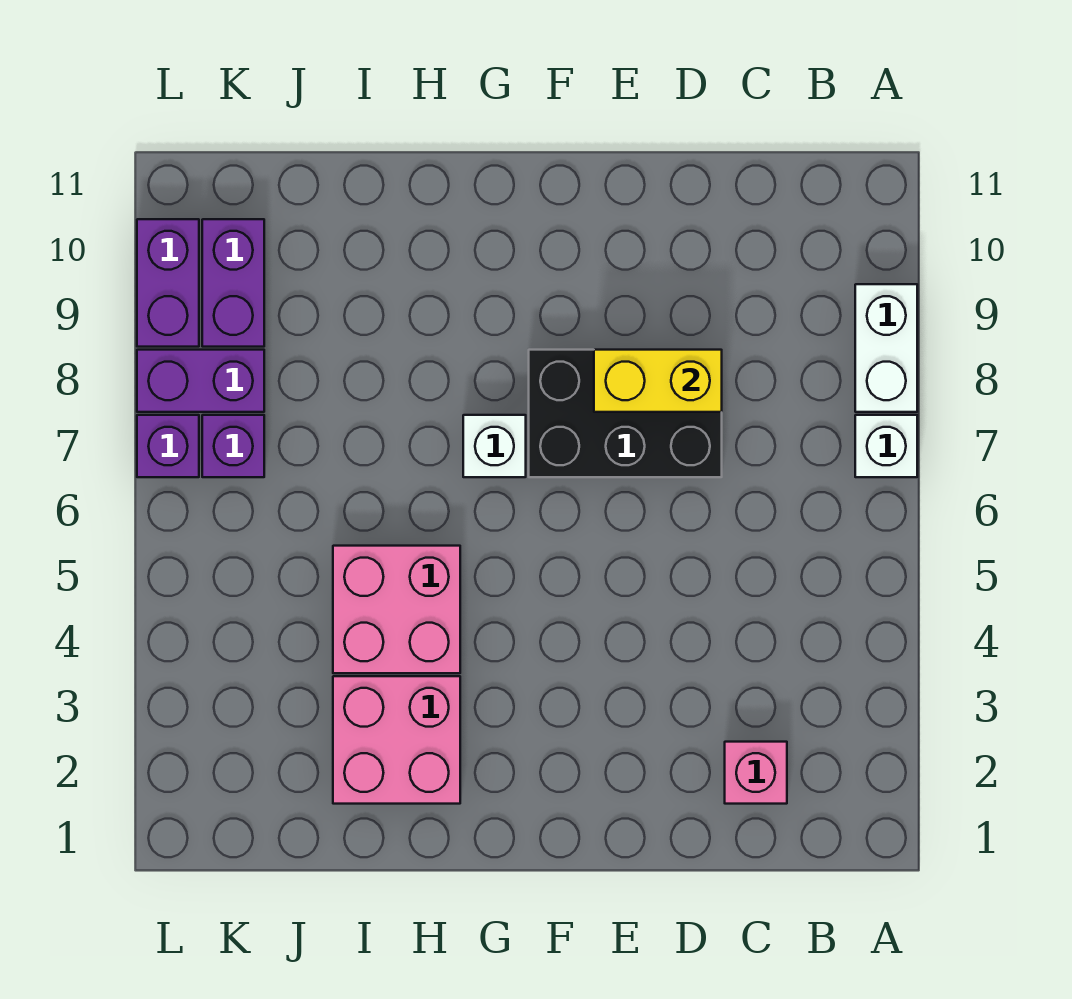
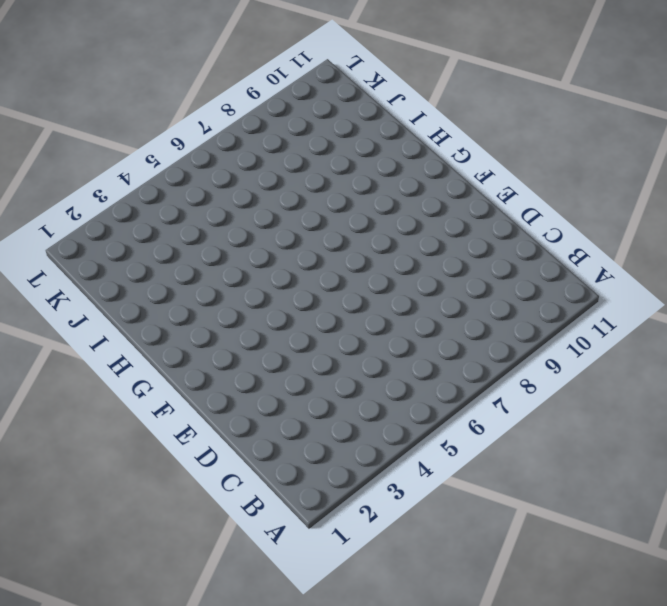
none -> white 1x1 brick [855,415,917,477]
none -> white 1x2 brick [855,284,917,412]
none -> pink 1x1 brick [725,742,787,804]

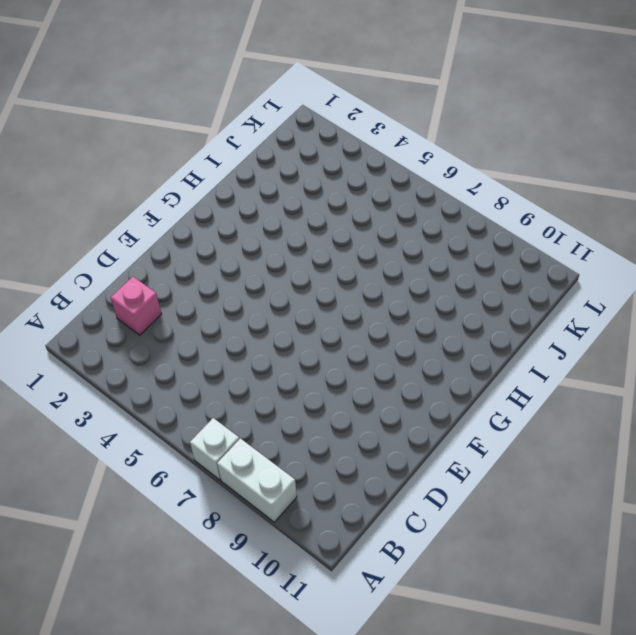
none -> black 2x3 brick [529,350,722,477]
none -> white 1x1 brick [463,415,526,477]
none -> pink 2x2 brick [333,676,460,804]

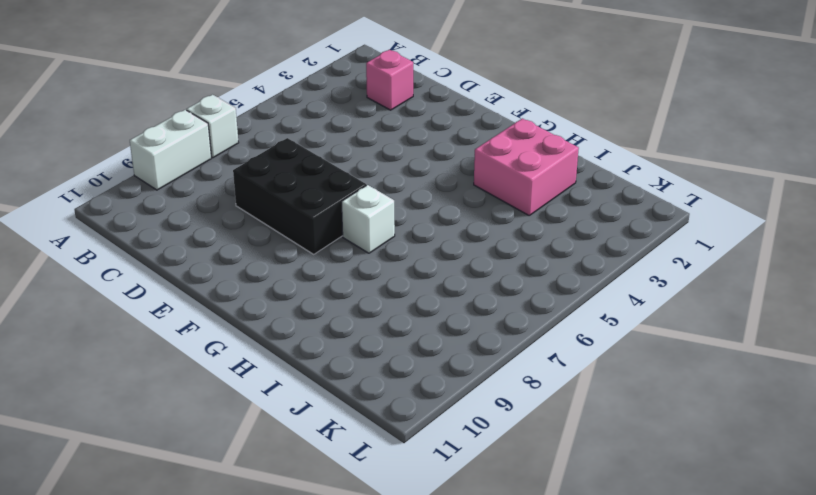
none -> pink 2x2 brick [333,546,460,673]
none -> purple 1x1 brick [202,415,264,477]
none -> purple 1x2 brick [137,350,264,412]

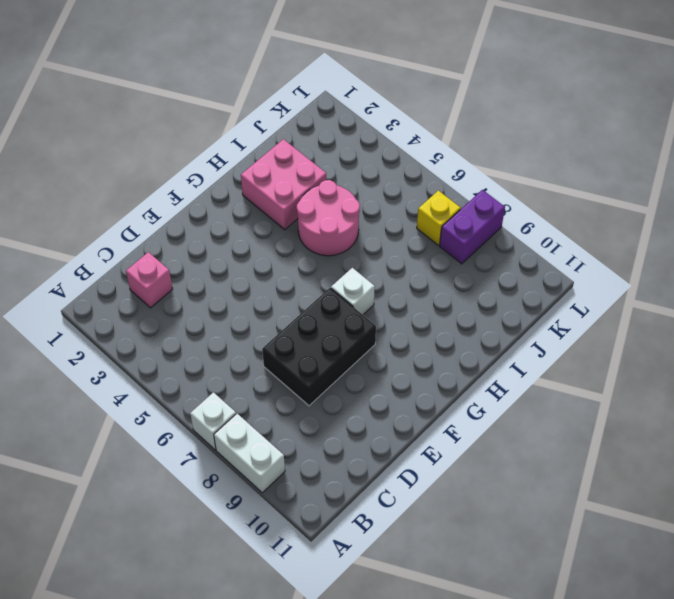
pink 2x2 round brick [297,180,360,256] -> pink 2x2 brick [333,546,460,673]
yellow 1x1 brick [417,191,461,245] -> purple 1x1 brick [202,415,264,477]
none -> purple 1x2 brick [202,219,264,347]
none -> purple 1x1 brick [137,415,199,477]
none -> purple 1x2 brick [137,219,199,347]

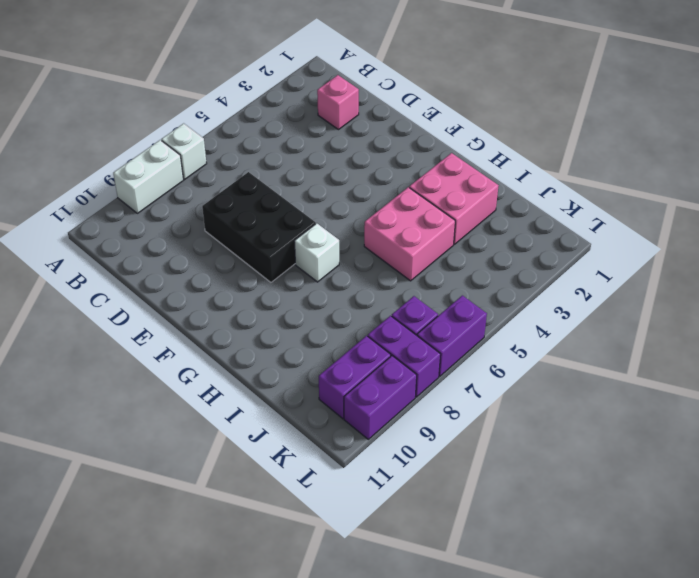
purple 1x2 brick [417,295,487,376] -> purple 1x1 brick [137,415,199,477]
none -> yellow 1x2 brick [594,350,722,412]

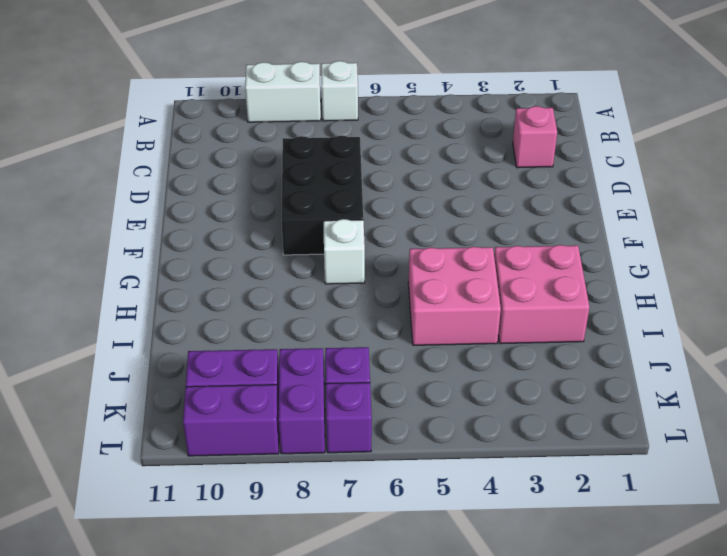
none -> yellow 1x2 brick [594,350,722,412]

